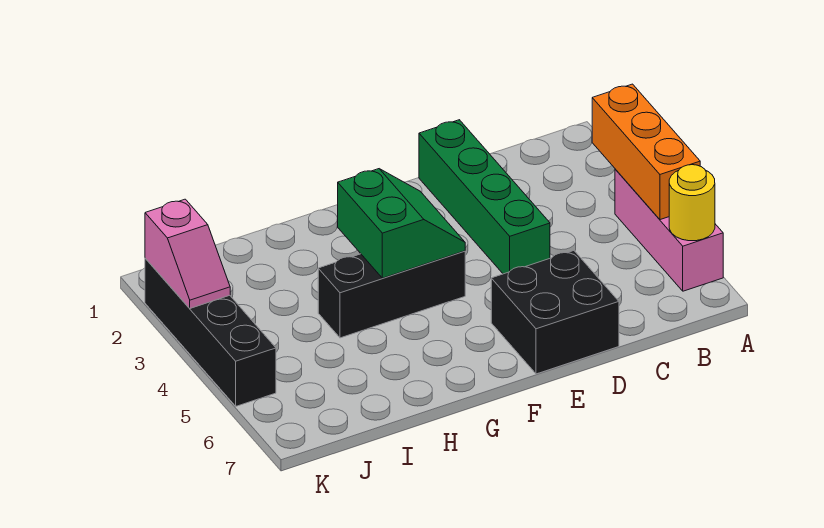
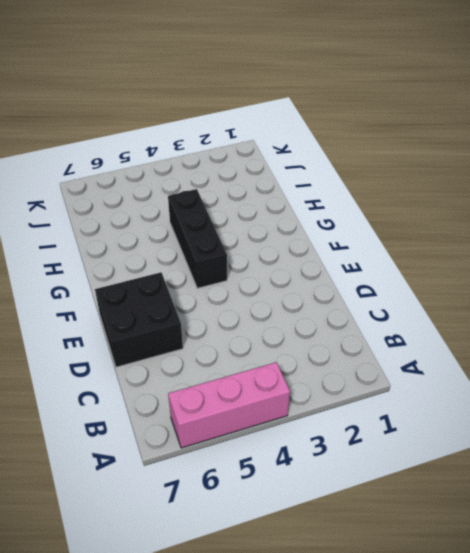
none -> green 1x4 brick [419,120,550,274]
none -> black 1x4 brick [145,258,276,406]

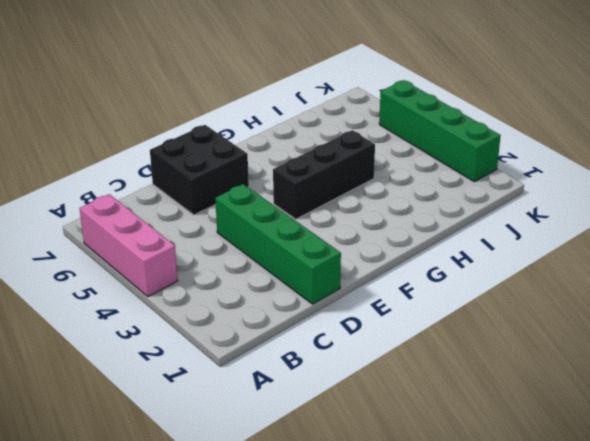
green 1x4 brick [379,80,501,182] -> black 1x4 brick [145,258,276,406]
none -> orange 1x3 brick [592,84,700,220]
none -> yellow 1x1 round brick [669,165,715,241]

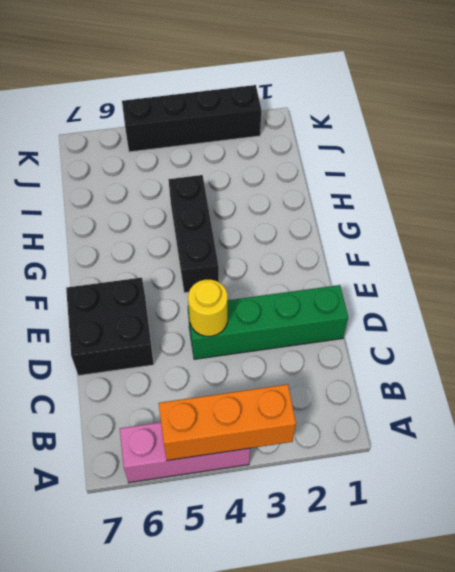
yellow 1x1 round brick [188,280,227,336] -> yellow 1x1 round brick moved to [669,165,715,241]
none -> green 2x2 slope [338,169,465,278]
none -> pink 1x2 slope [145,199,230,308]

